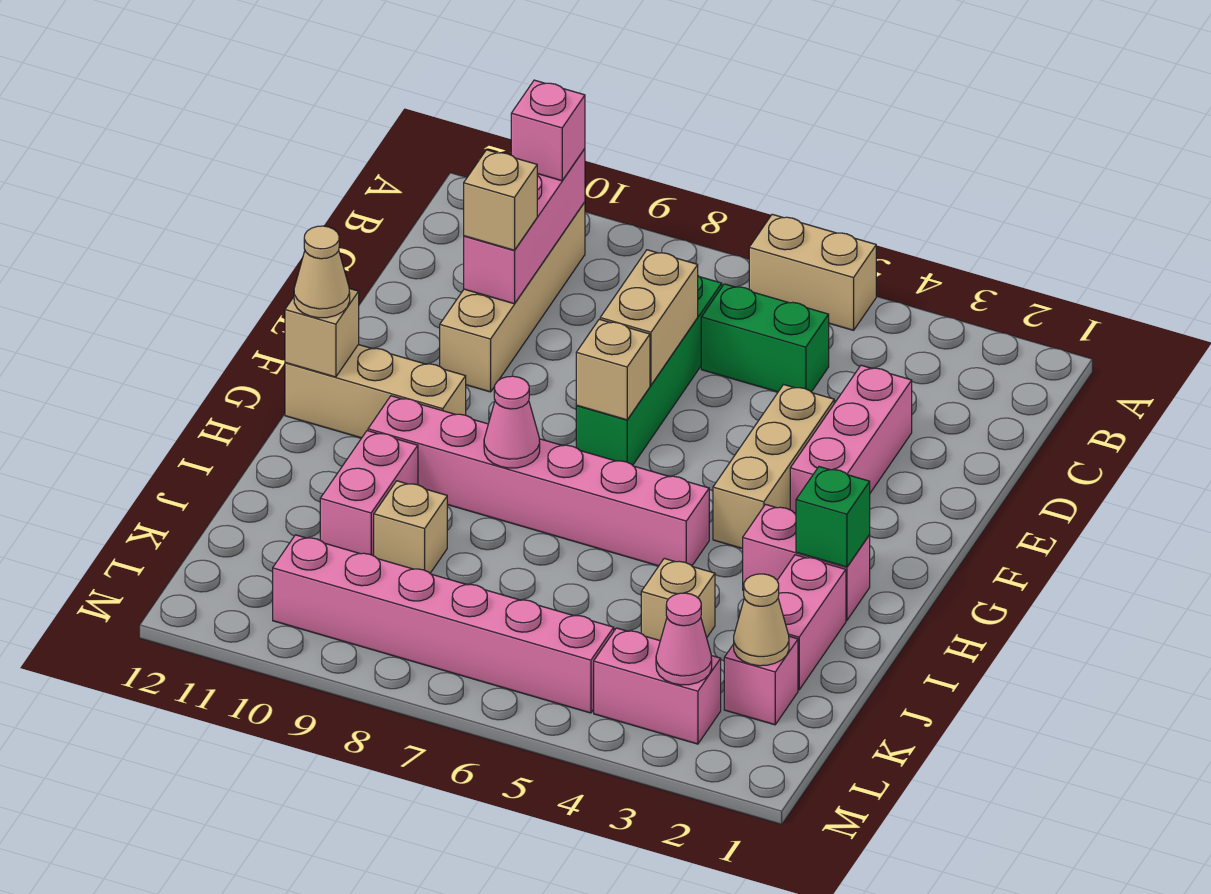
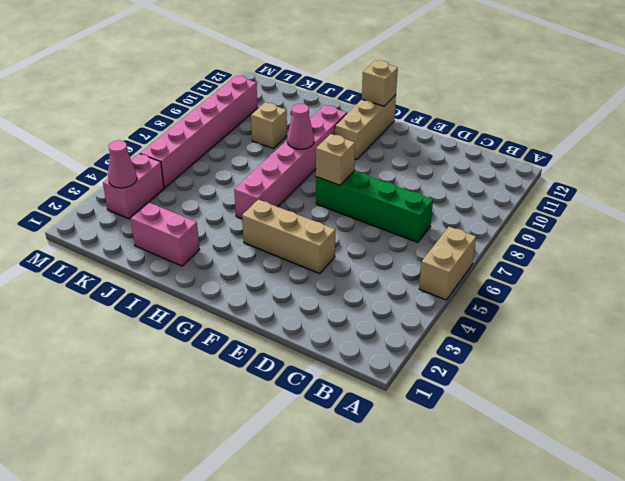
none -> tan 1x4 brick [440,202,585,392]
none -> green 1x2 brick [701,284,829,392]
none -> pink 1x3 brick [790,365,912,513]

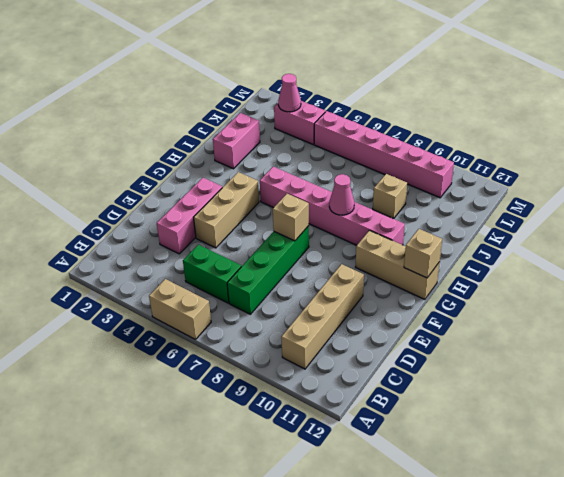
none -> pink 1x2 brick [743,504,870,620]
none -> pink 1x2 brick [320,431,418,556]
none -> tan 1x1 brick [641,558,715,640]

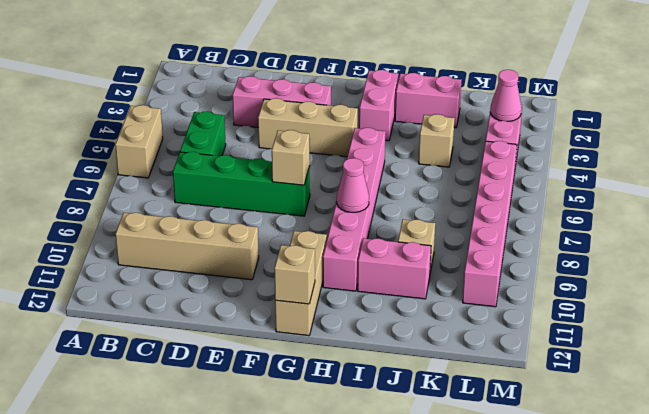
none -> pink 1x1 brick [724,636,798,725]
none -> pink 1x3 brick [464,149,585,304]
none -> tan 1x2 brick [600,250,698,385]

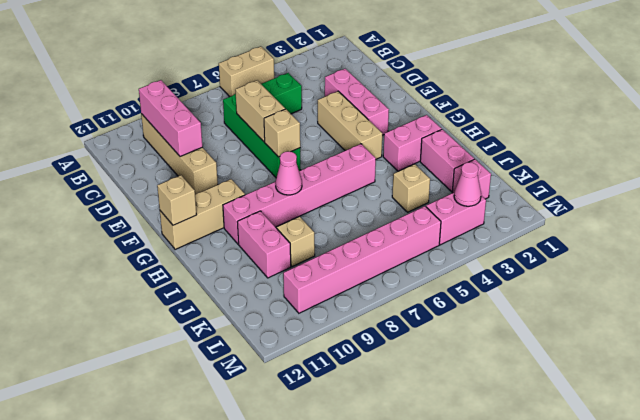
none -> green 1x1 brick [796,467,870,567]
none -> tan 1x1 cone [734,574,789,666]
none -> pink 1x1 brick [511,80,585,181]

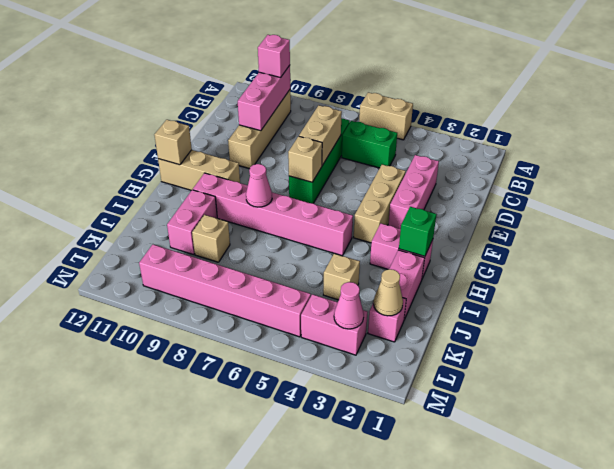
none -> tan 1x1 brick [464,150,537,250]
none -> tan 1x1 cone [294,226,350,318]

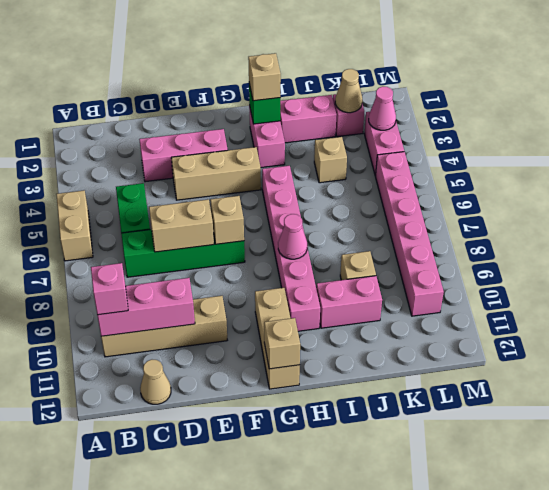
tan 1x1 cone [140,360,171,404] -> tan 1x1 cone moved to [294,226,350,318]
tan 1x1 brick [248,53,281,101] -> tan 1x1 brick moved to [464,150,537,250]

